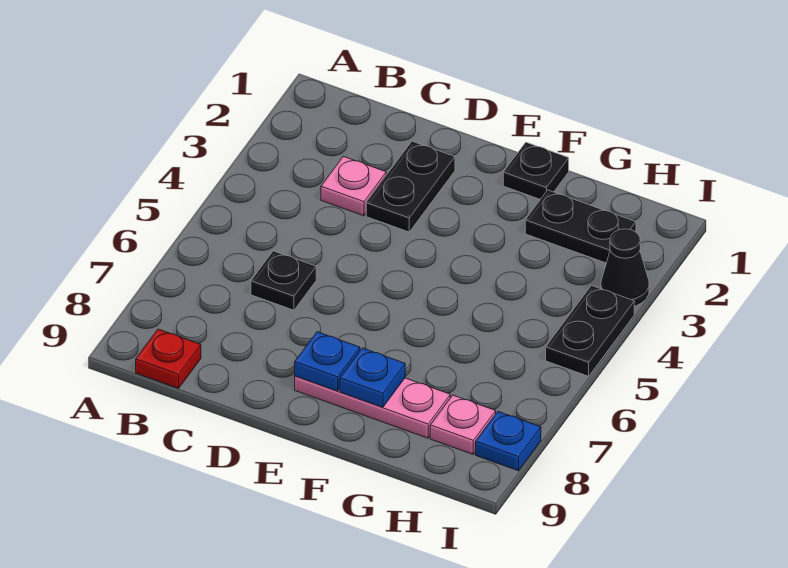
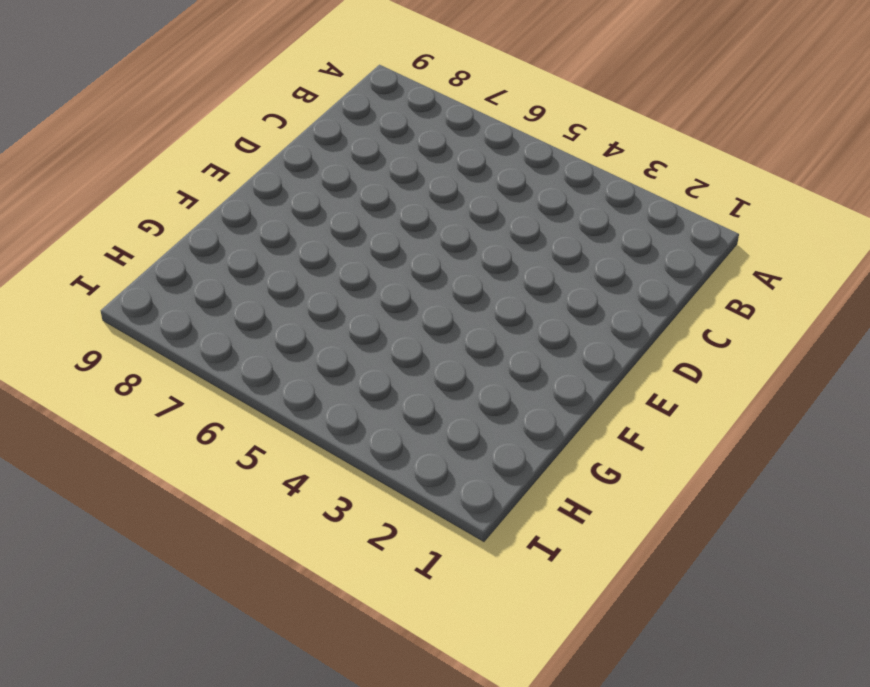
none -> red 1x1 plate [136,329,201,388]
none -> pink 1x1 plate [321,156,386,216]
none -> black 1x1 plate [251,251,316,310]

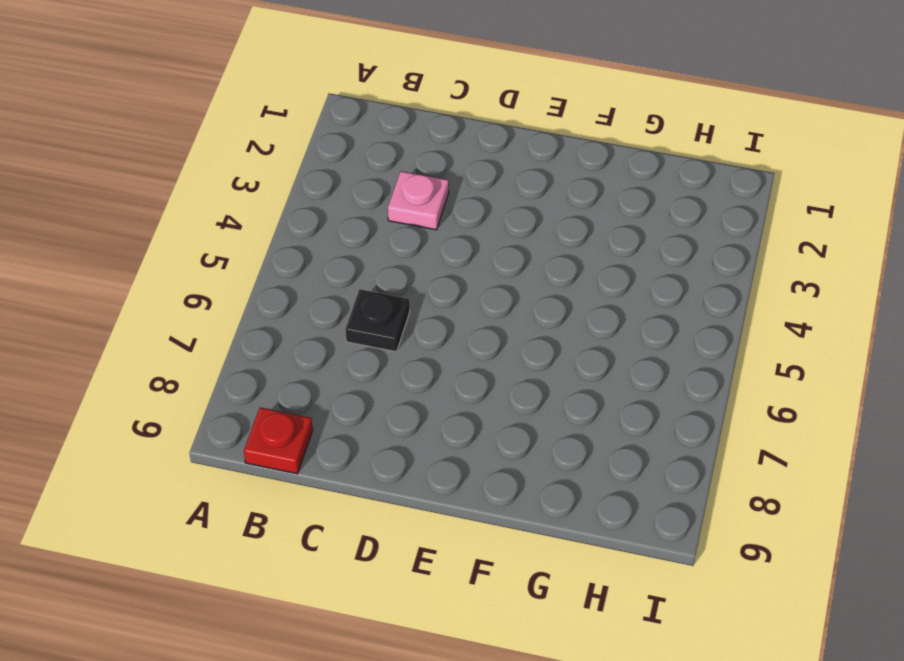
none -> black 1x2 plate [366,141,455,232]
none -> pink 1x3 plate [295,376,450,438]
none -> black 1x1 plate [503,142,569,199]

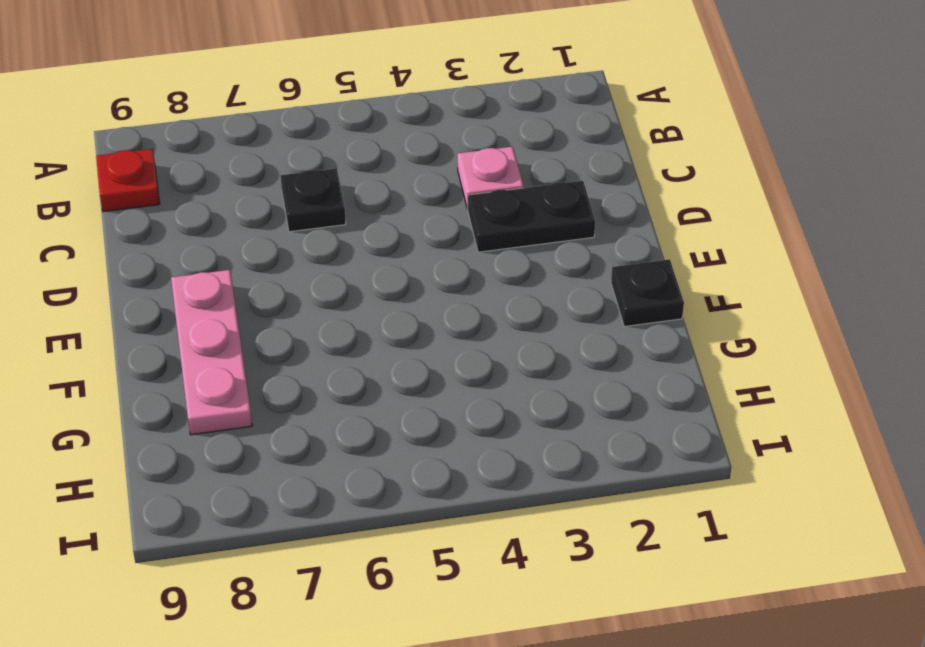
none -> black 1x2 plate [525,190,636,263]
none -> pink 1x1 plate [430,395,496,454]
none -> black 1x1 cone [601,229,649,306]

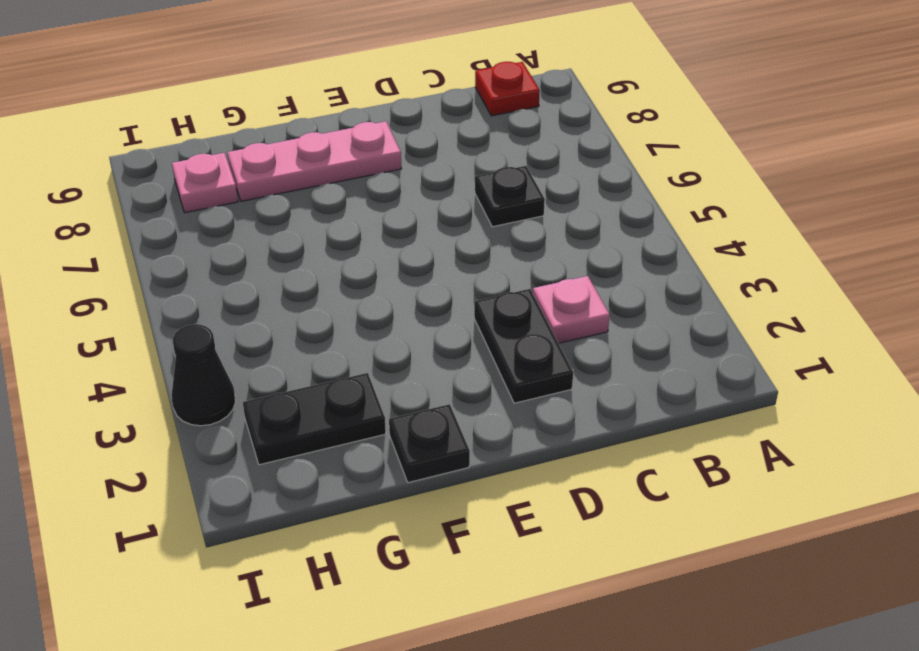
none -> black 1x2 plate [546,286,634,376]
none -> blue 1x1 plate [476,412,541,471]
none -> blue 1x1 plate [295,332,360,391]

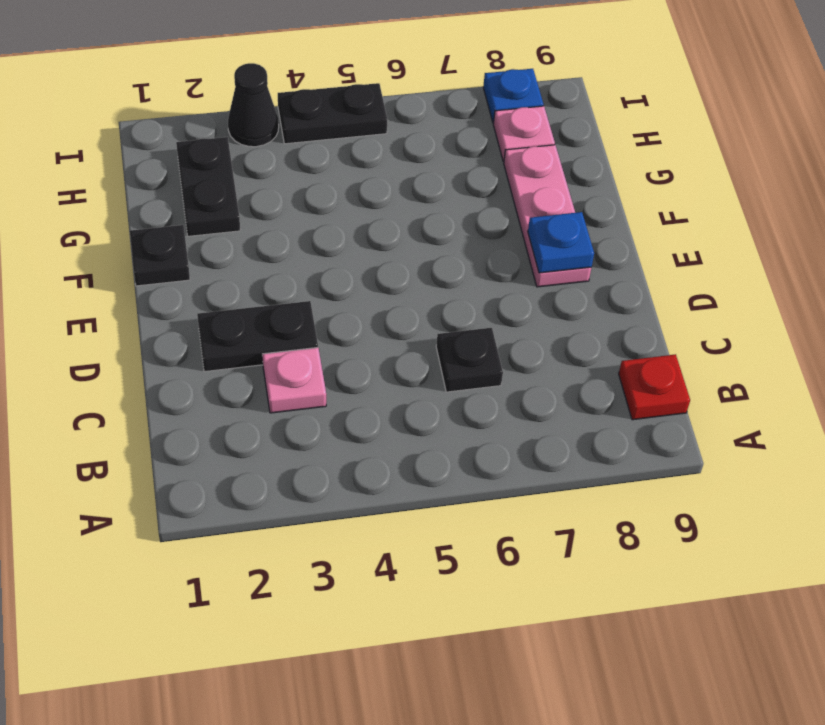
none -> blue 1x1 plate [340,348,405,408]

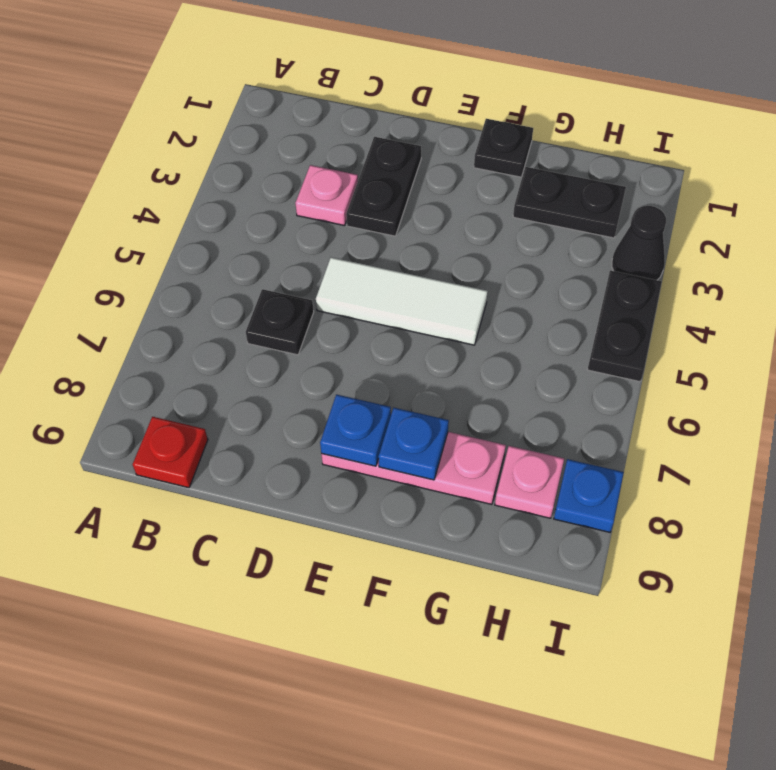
white 1x3 tile [316,257,488,345] -> none

